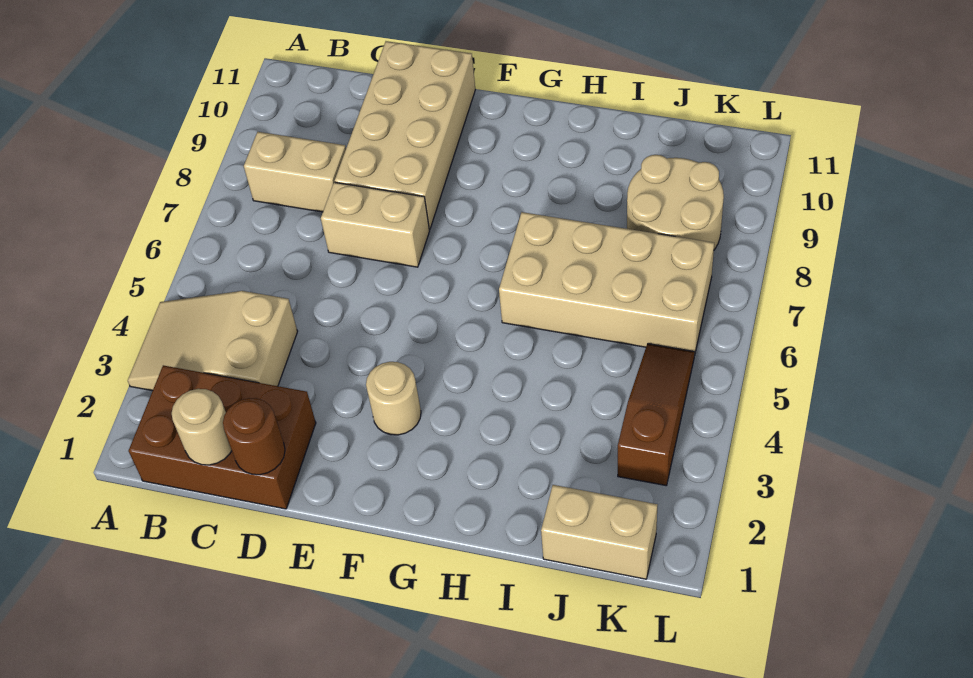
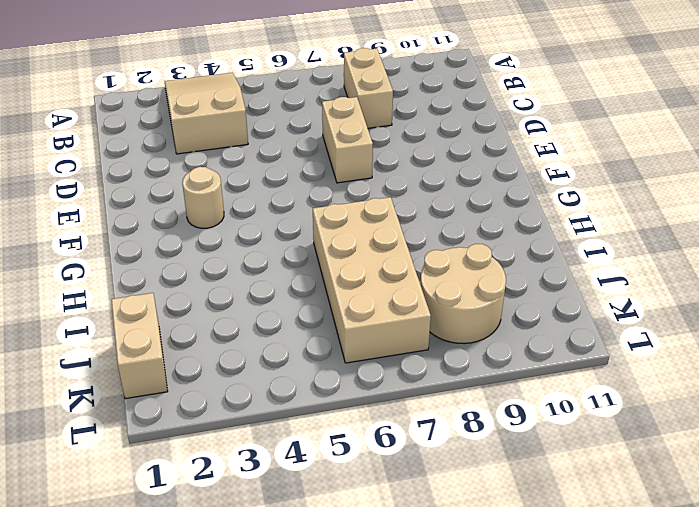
none -> brown 2x3 brick [129,365,316,509]
none -> tan 2x4 brick [335,41,475,229]
none -> brown 1x3 slope [618,344,695,486]

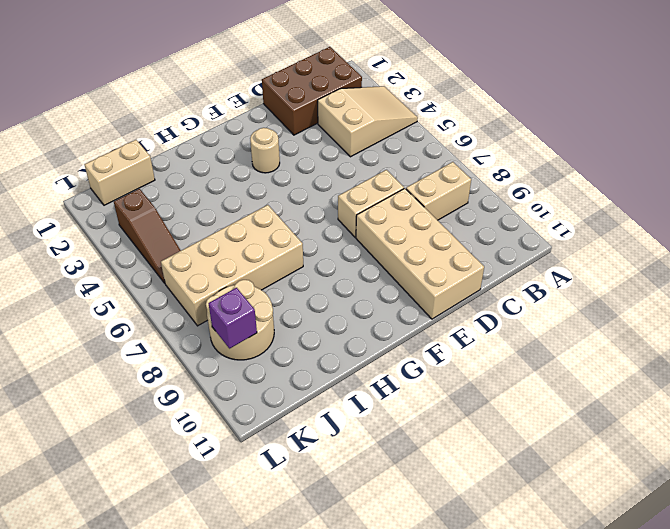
purple 1x1 brick [209,288,257,349] -> none
none -> tan 1x1 round brick [172,389,232,465]
none -> brown 1x1 round brick [223,398,285,475]

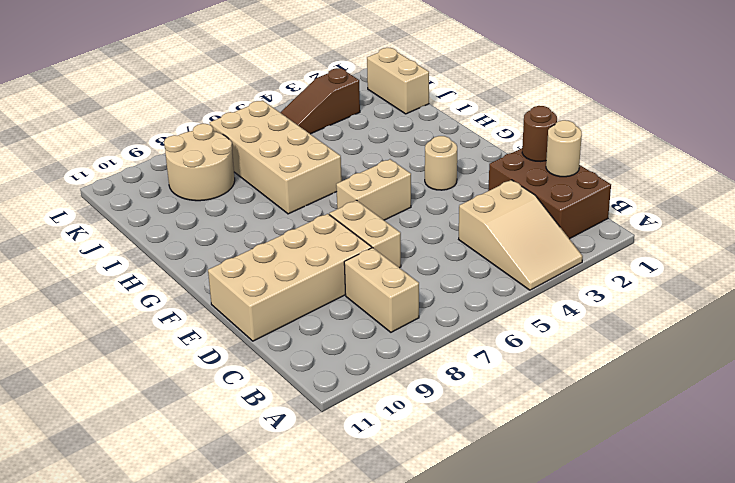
tan 1x2 brick [336,159,411,220] -> none

